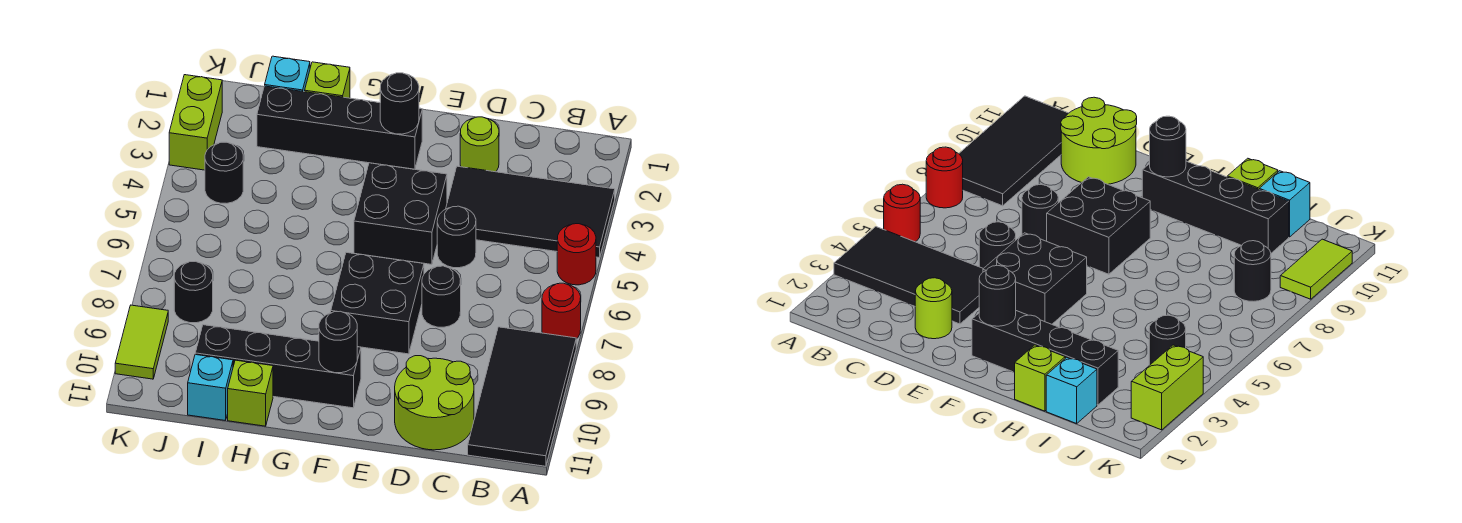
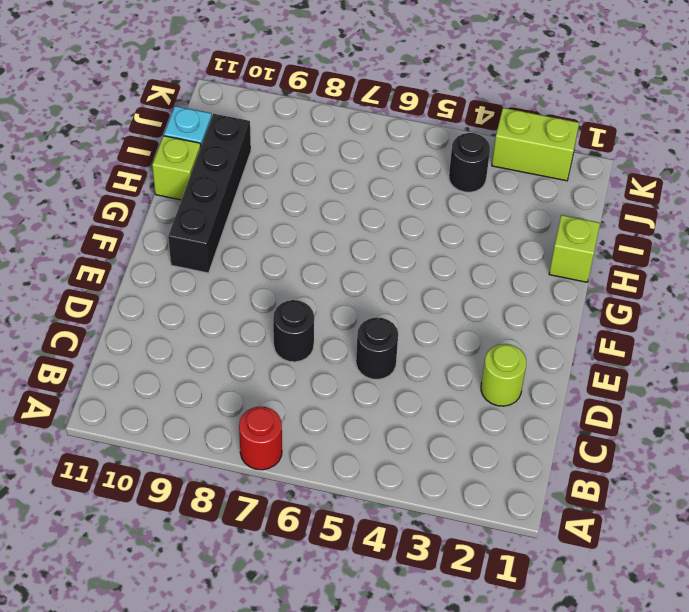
none -> black 2x4 tile [446,166,615,258]
none -> red 1x1 round brick [557,224,596,285]
none -> black 2x4 tile [468,327,576,466]

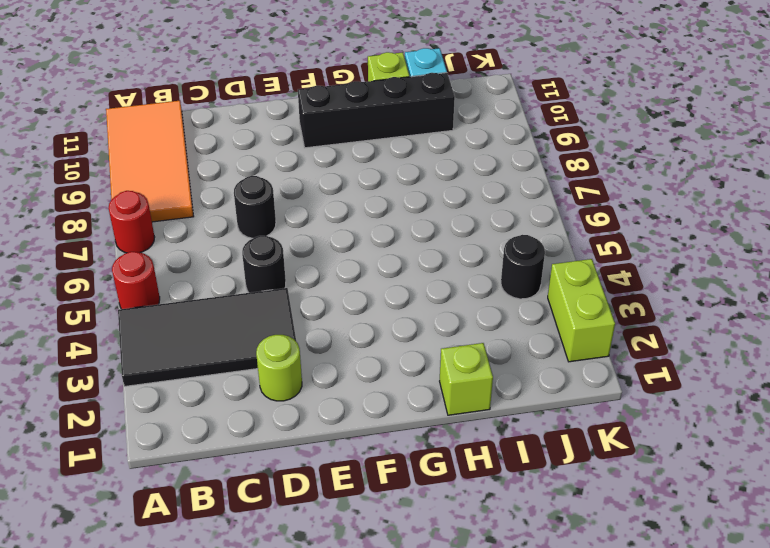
orange 2x4 tile [106,101,194,222] -> black 2x4 tile [468,327,576,466]
none -> lime 2x2 round brick [395,356,474,450]
none -> black 2x2 brick [354,163,447,265]
none -> black 2x2 brick [331,252,424,354]

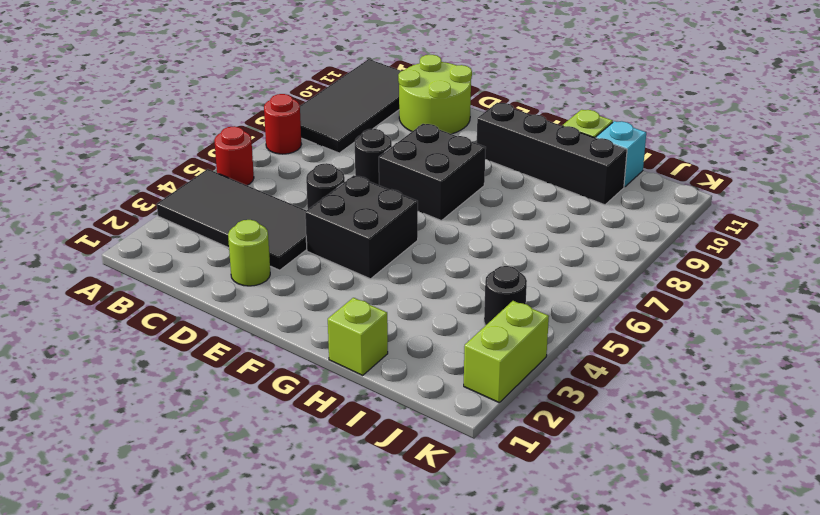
none -> black 1x4 brick [257,86,422,169]
none -> cyan 1x1 brick [265,56,310,92]
none -> black 1x1 round brick [174,261,213,323]

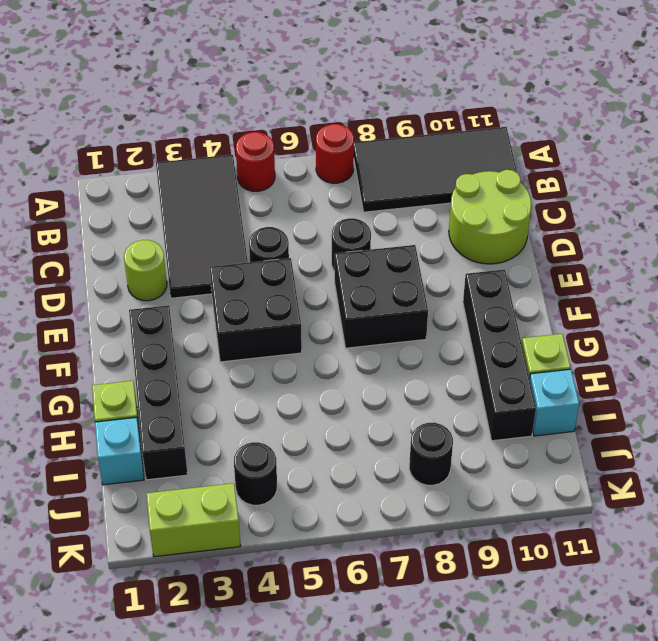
none -> lime 1x2 tile [115,305,168,379]
none -> black 1x1 round brick [380,73,419,134]
none -> black 1x1 round brick [319,311,357,373]

